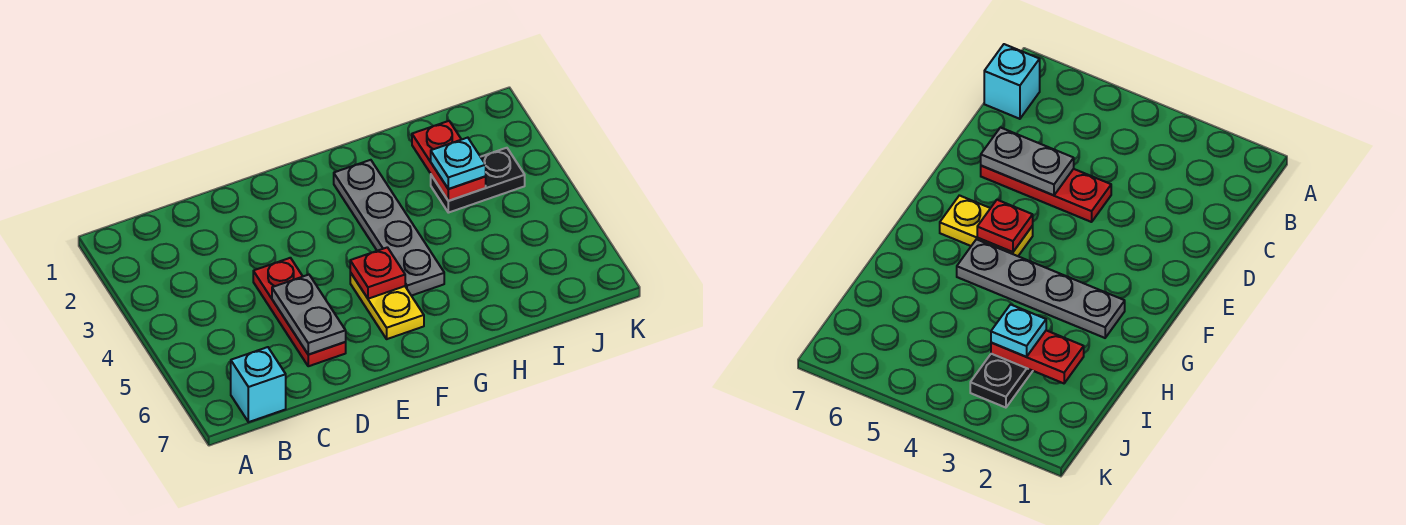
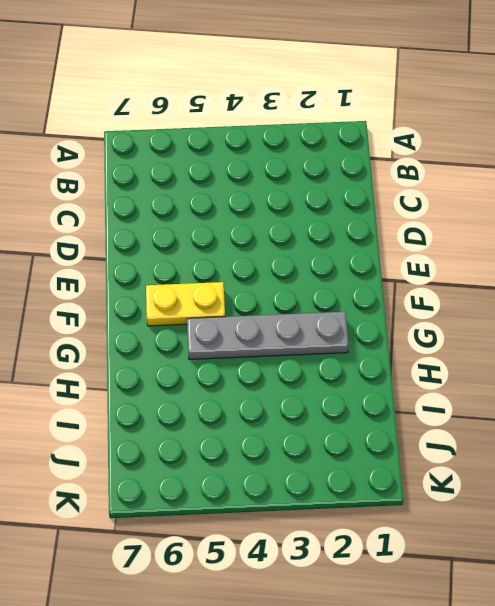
none -> cyan 1x1 brick [231,347,286,422]
none -> red 1x3 plate [253,258,346,366]

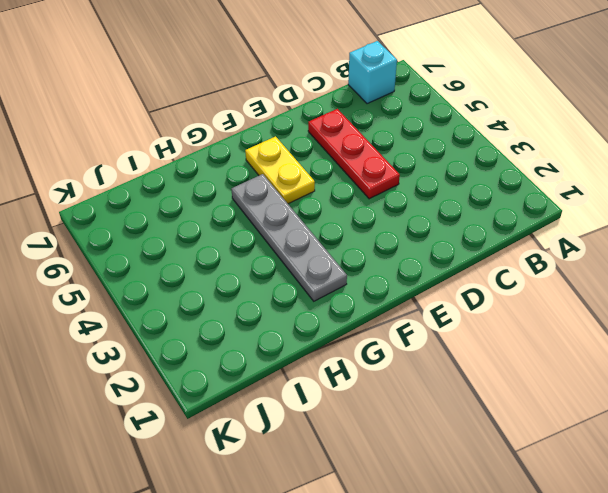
none -> black 1x2 plate [431,148,525,213]
none -> grey 1x2 plate [272,275,346,355]

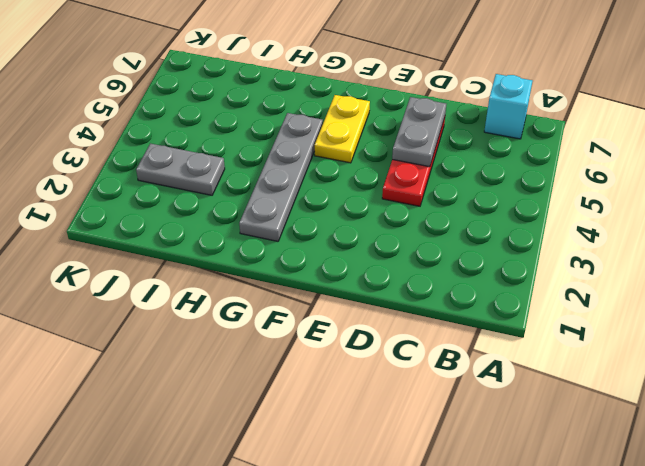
grey 1x2 plate [136,143,225,195] -> black 1x2 plate [431,148,525,213]
none -> red 1x1 plate [350,247,405,299]
none -> red 1x2 plate [412,121,486,201]

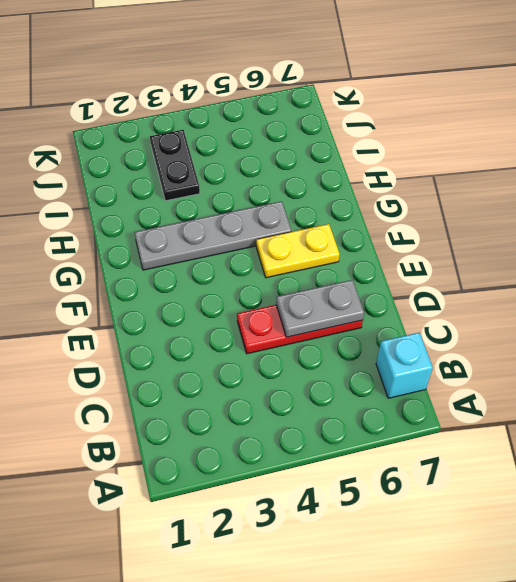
none -> red 1x1 plate [350,247,405,299]
none -> red 1x2 plate [412,121,486,201]

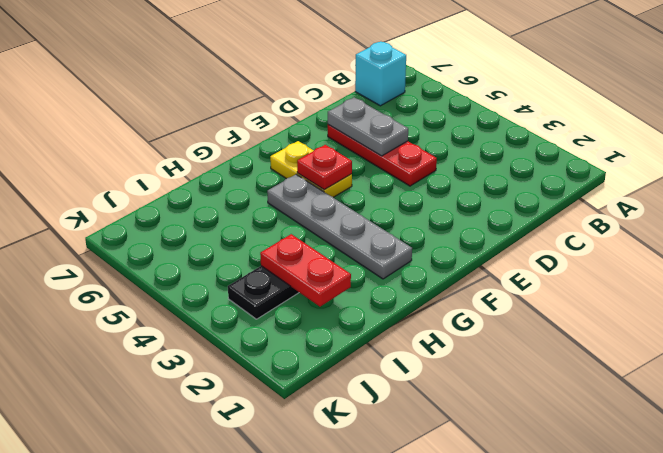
none -> cyan 1x1 plate [431,138,486,189]

